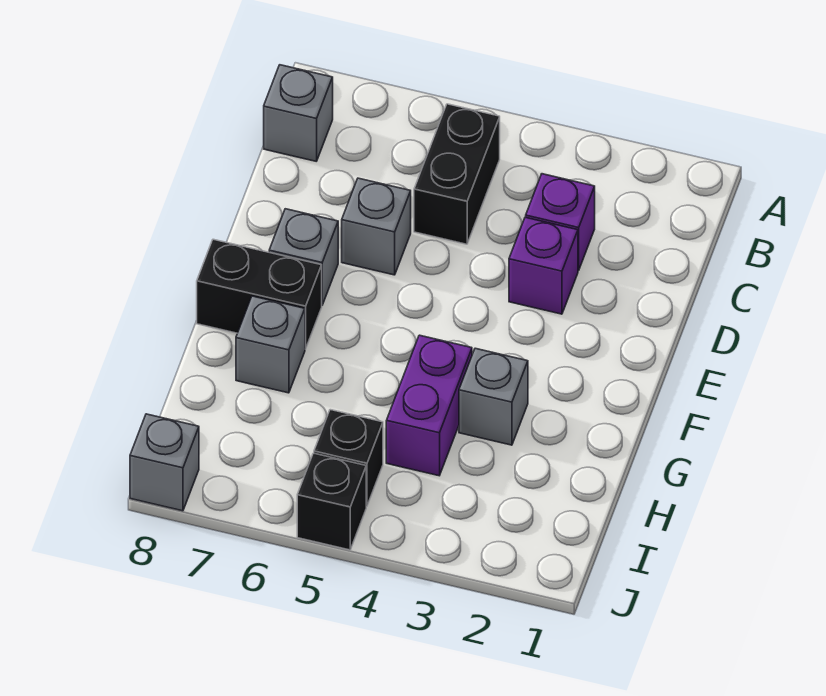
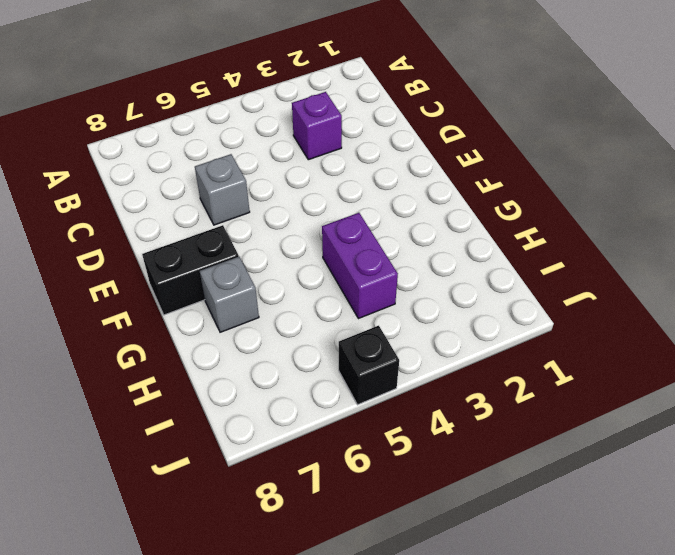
none -> black 1x2 brick [414,104,500,244]
none -> grey 1x1 brick [264,65,333,161]
none -> purple 1x1 brick [509,217,578,314]

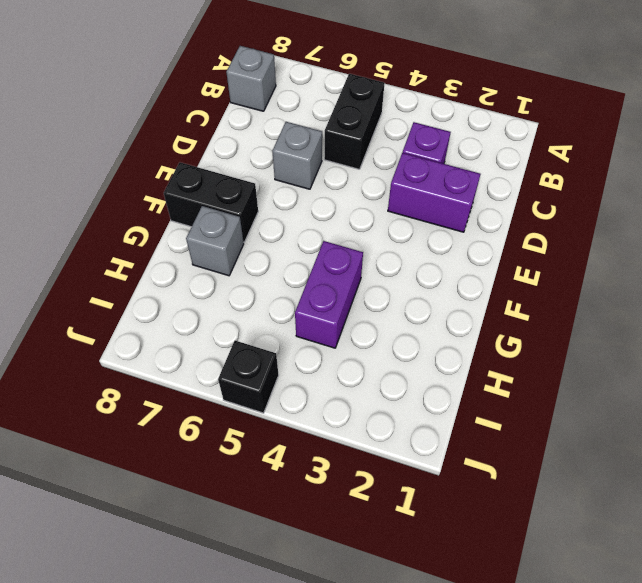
purple 1x2 brick [388,153,480,232] -> purple 1x1 brick [509,217,578,314]
none -> grey 1x1 brick [269,209,338,305]
none -> grey 1x1 brick [459,348,528,445]
none -> black 1x1 brick [314,410,383,506]

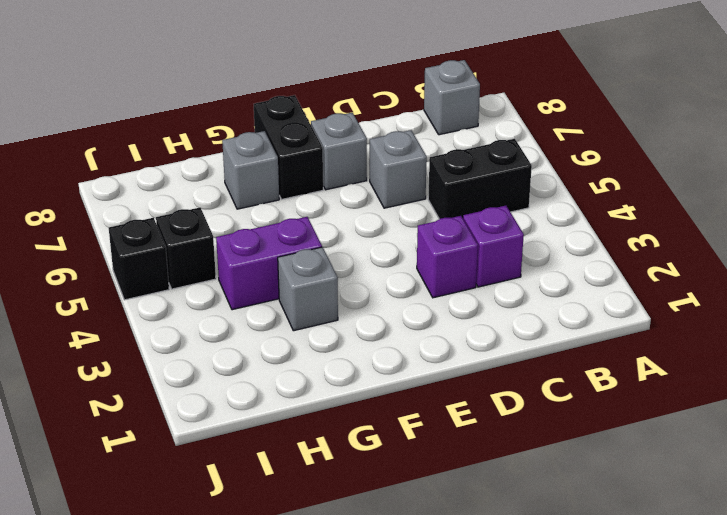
none -> grey 1x1 brick [130,414,199,511]

